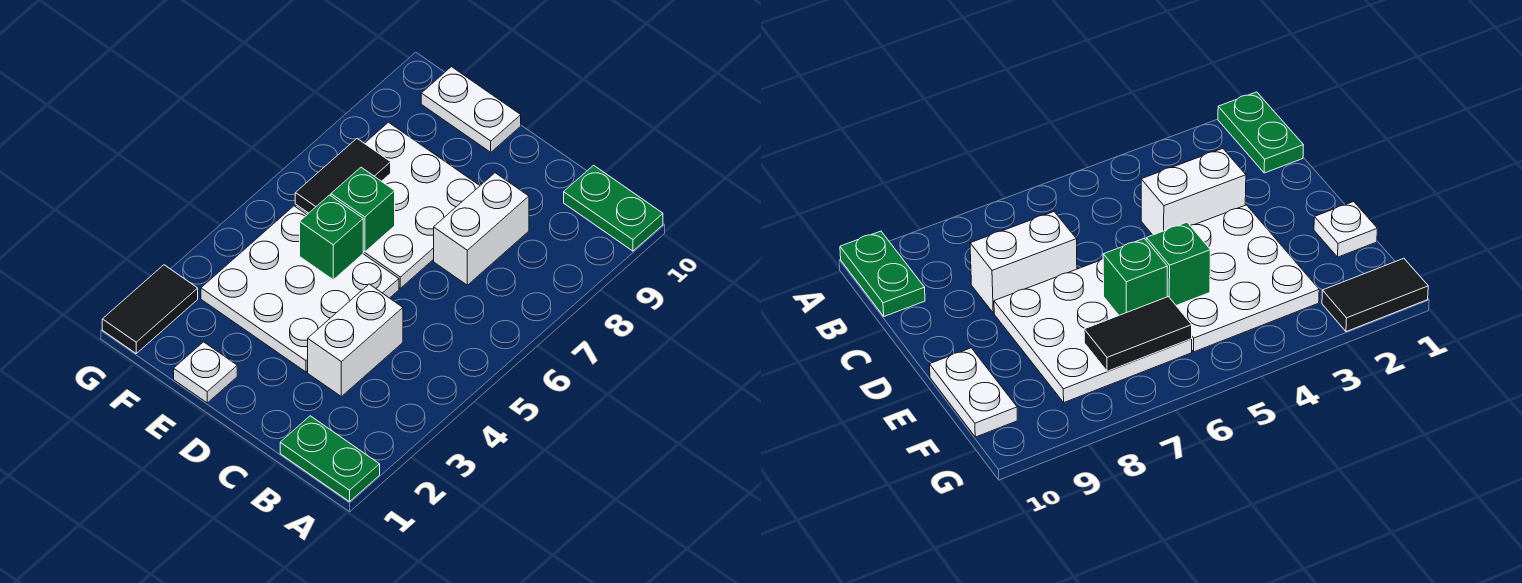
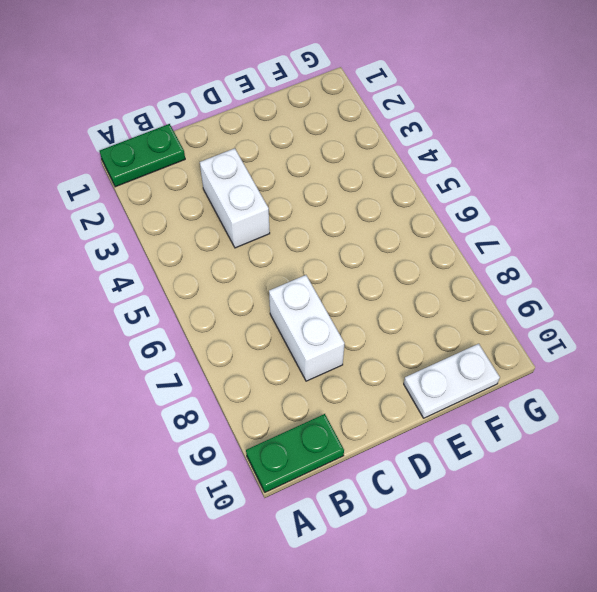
none -> white 3x3 plate [201,206,399,372]
none -> white 3x3 plate [295,122,480,288]
none -> white 1x1 plate [174,342,237,403]

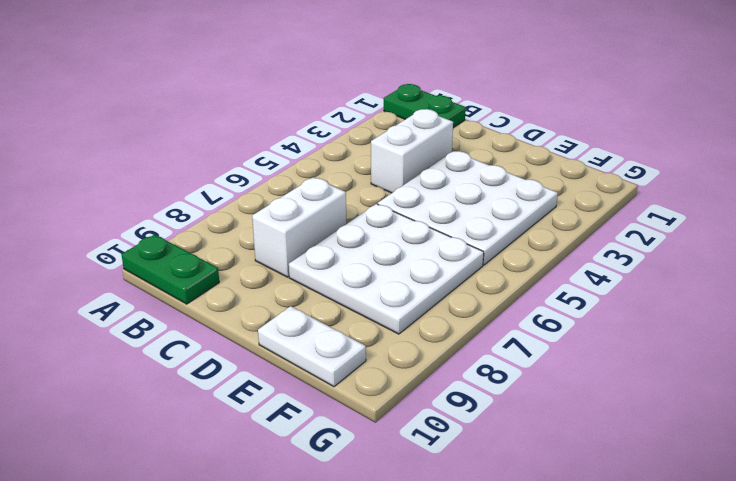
none -> white 1x1 plate [174,342,237,403]
none -> black 1x2 tile [102,265,198,353]
none -> green 1x1 brick [300,195,364,280]

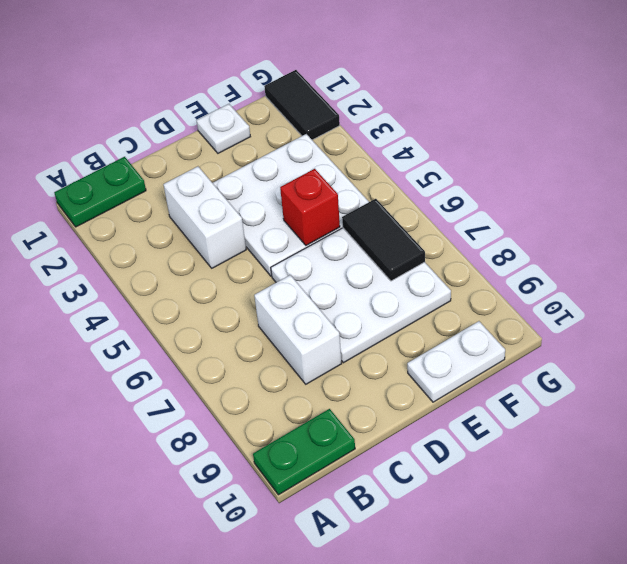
red 1x1 brick [280,169,340,246] -> green 1x1 brick [300,195,364,280]
none -> green 1x1 brick [331,167,395,252]

